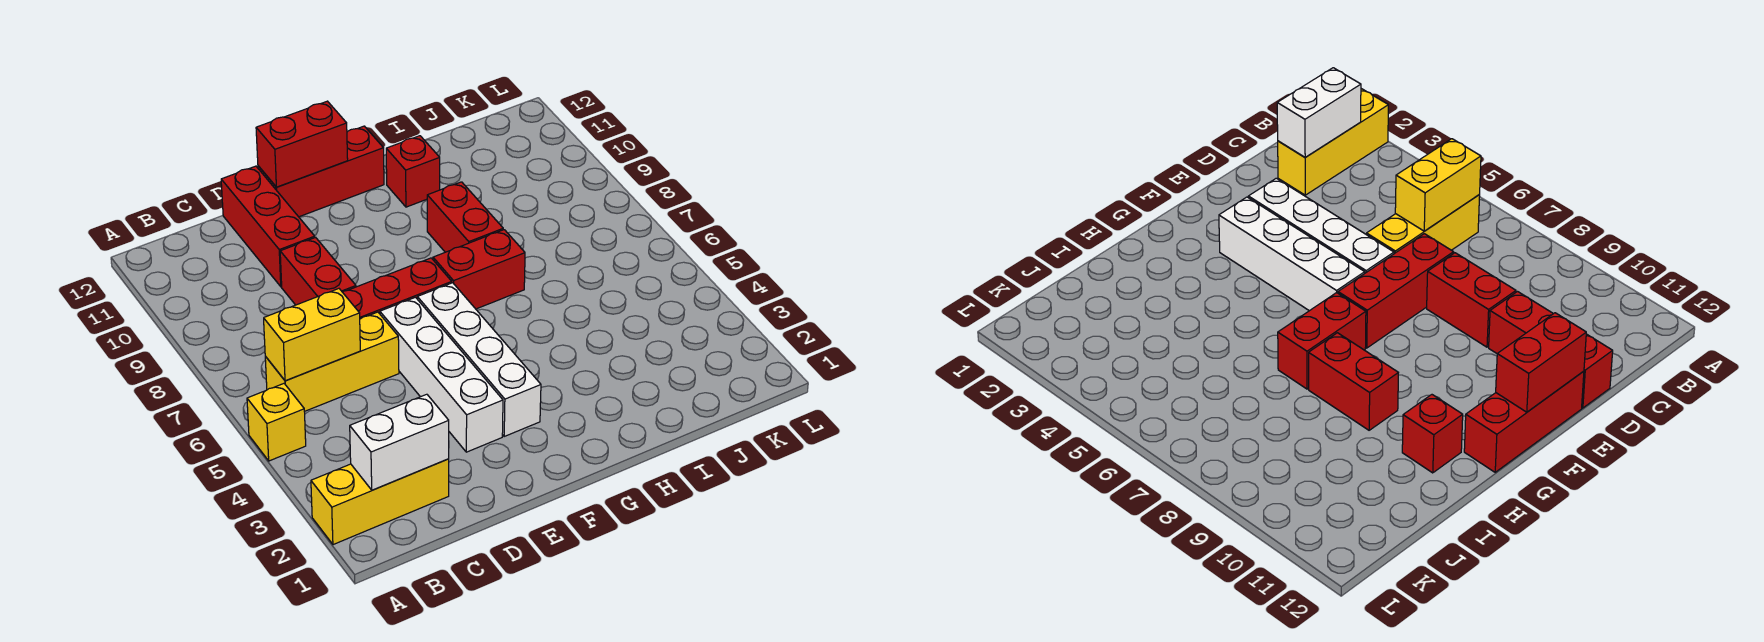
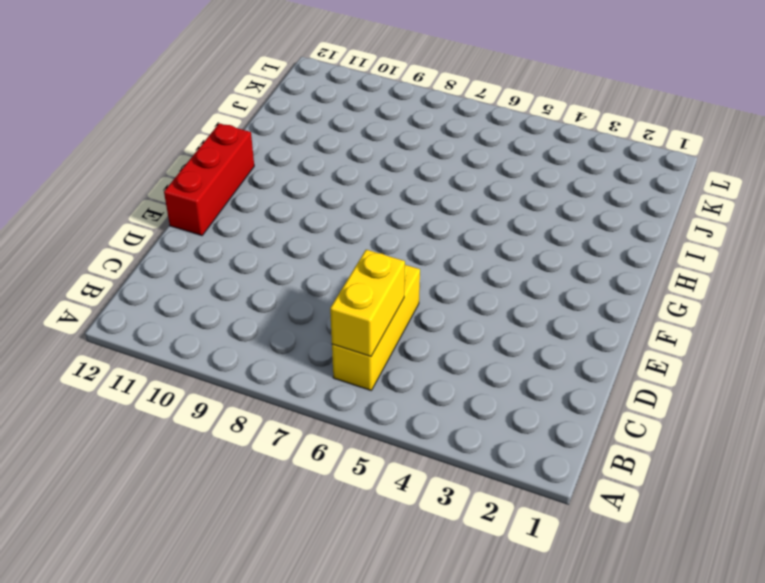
none -> yellow 1x3 brick [311,459,449,545]
none -> yellow 1x1 brick [247,384,306,461]
none -> red 1x3 brick [342,258,452,319]

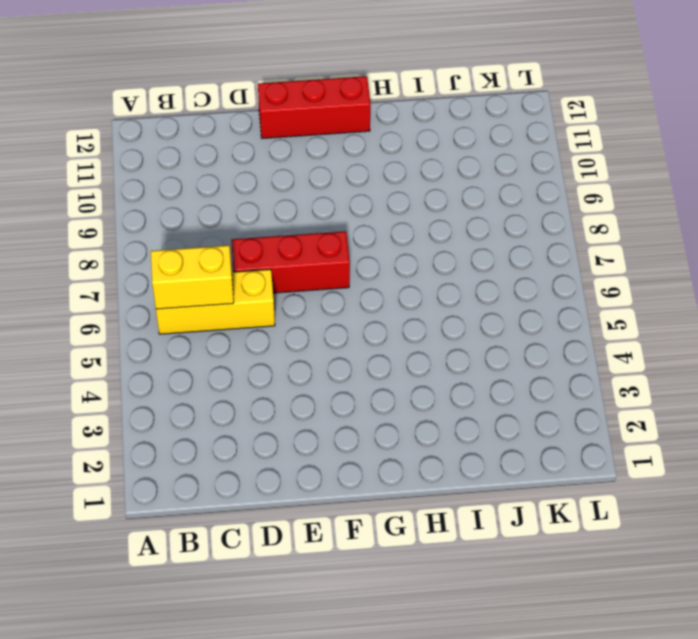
none -> yellow 1x3 brick [311,459,449,545]
none -> yellow 1x1 brick [247,384,306,461]
none -> red 1x2 brick [280,237,356,305]

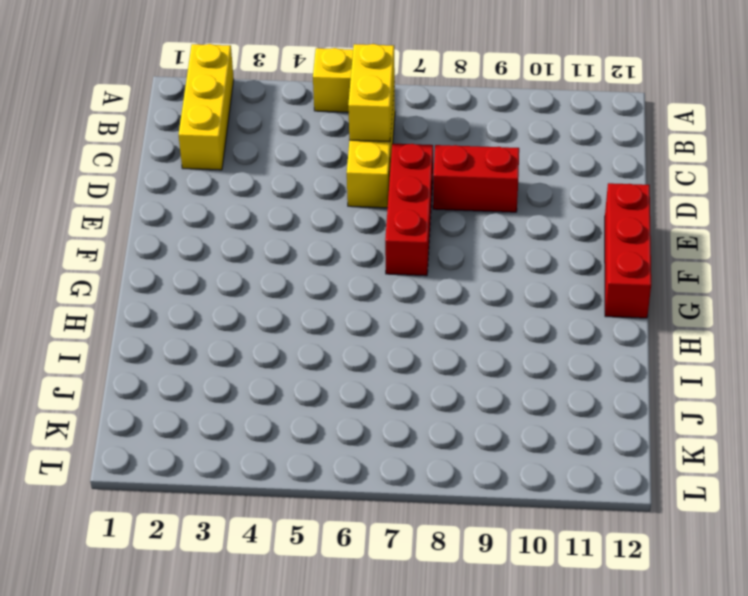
none -> red 1x3 brick [221,166,315,287]
none -> white 1x4 brick [380,297,503,452]
none -> white 1x4 brick [417,283,541,436]

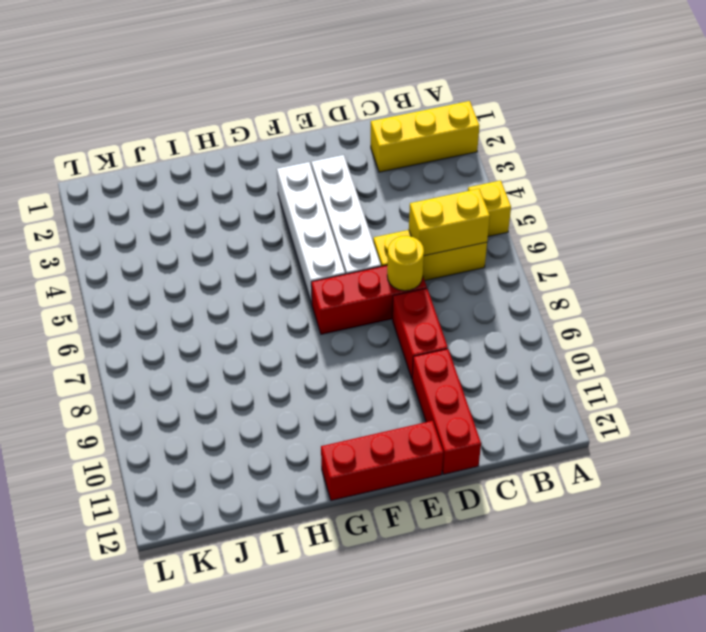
yellow 1x1 round brick [387,236,424,291] -> none
none -> red 1x2 brick [433,230,525,309]
none -> red 1x2 brick [427,182,503,252]
none -> red 1x1 brick [386,136,440,207]

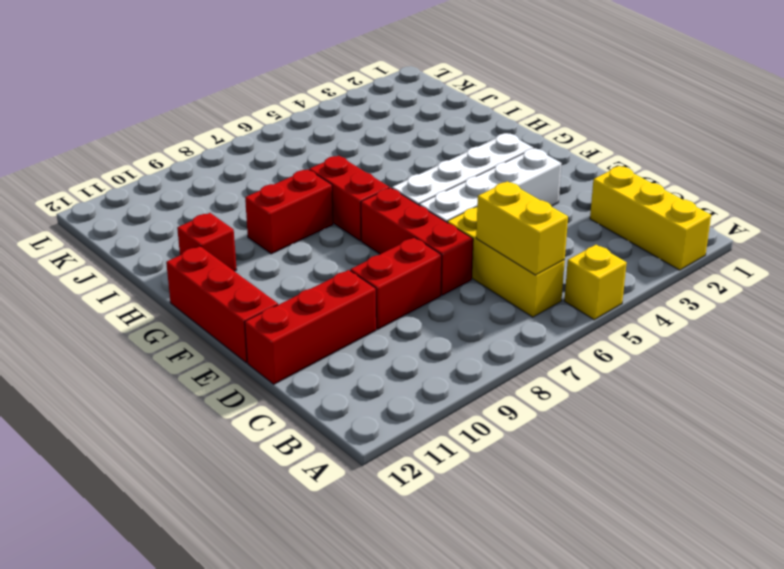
none -> white 1x2 brick [350,394,449,490]
none -> red 1x2 brick [256,101,348,187]

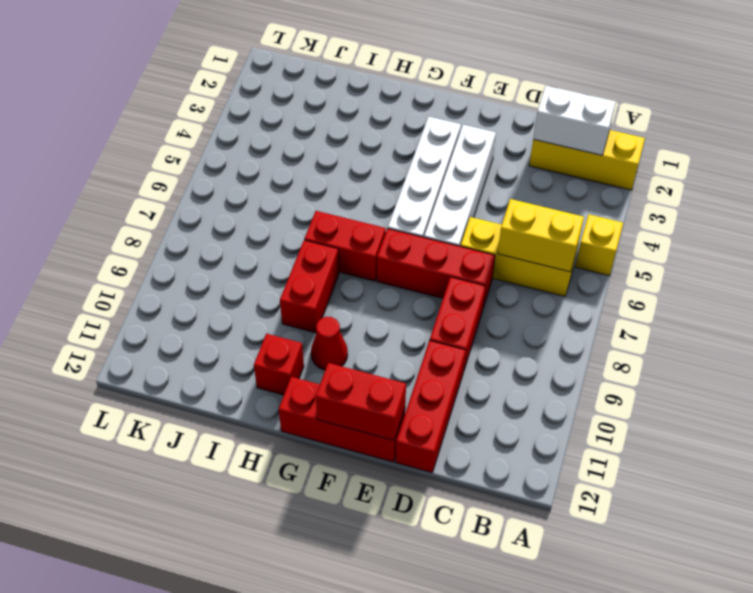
red 1x1 cone [311,317,348,370] -> none

